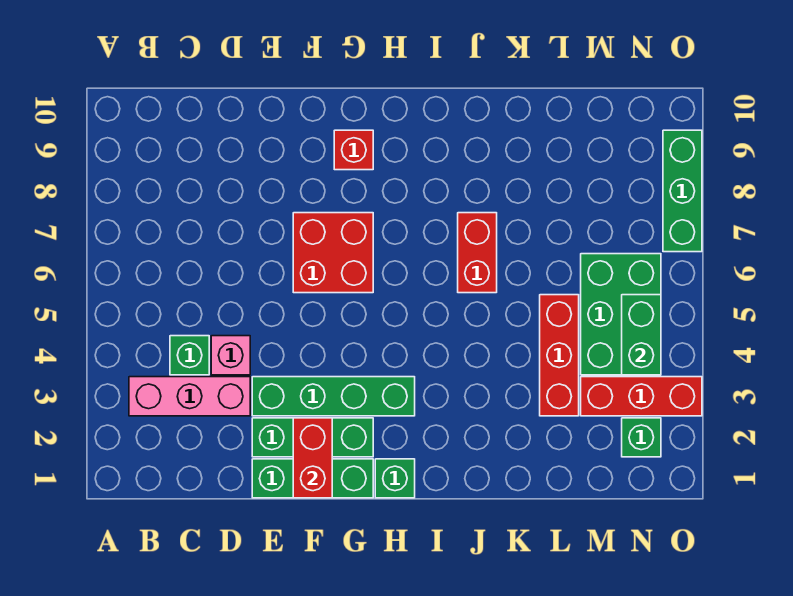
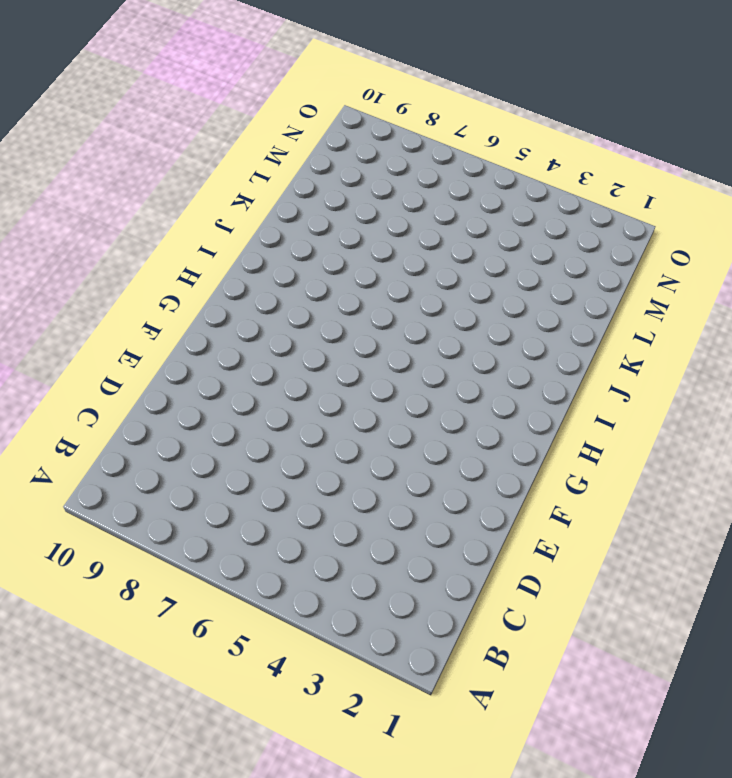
none -> pink 1x3 brick [129,377,250,416]
none -> green 1x1 brick [170,336,209,375]
none -> pink 1x1 brick [211,336,250,375]

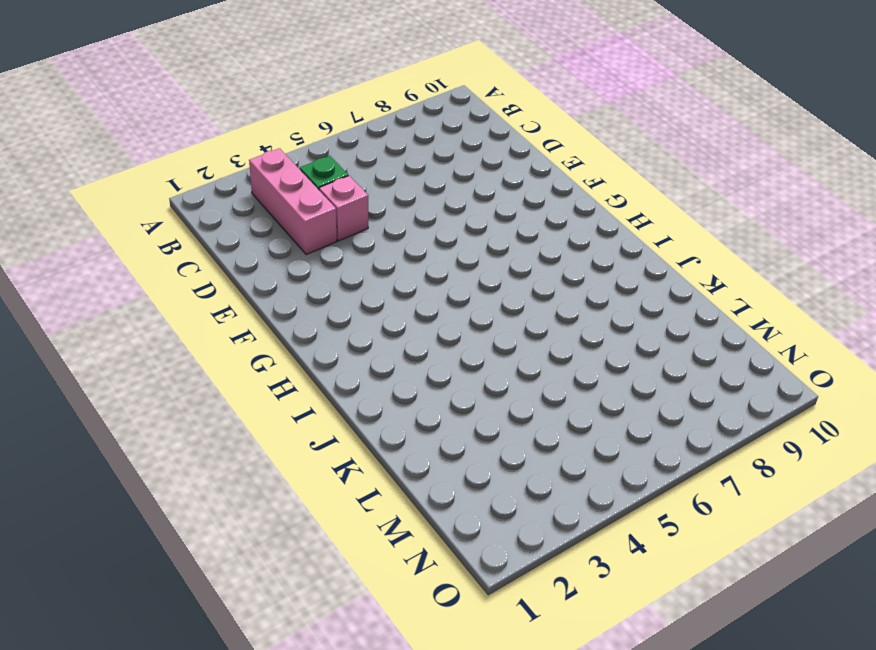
none -> green 1x3 brick [252,459,373,498]
none -> green 1x3 brick [252,418,373,457]
none -> green 1x4 brick [252,377,415,416]

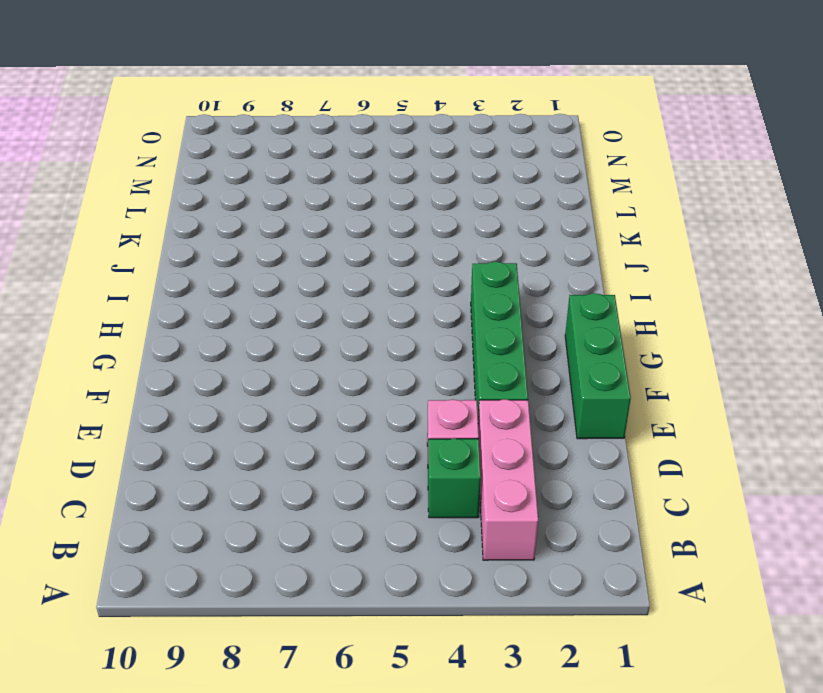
none -> green 1x3 brick [252,418,373,457]
none -> red 2x2 brick [293,213,373,293]
none -> red 1x1 brick [334,130,373,170]

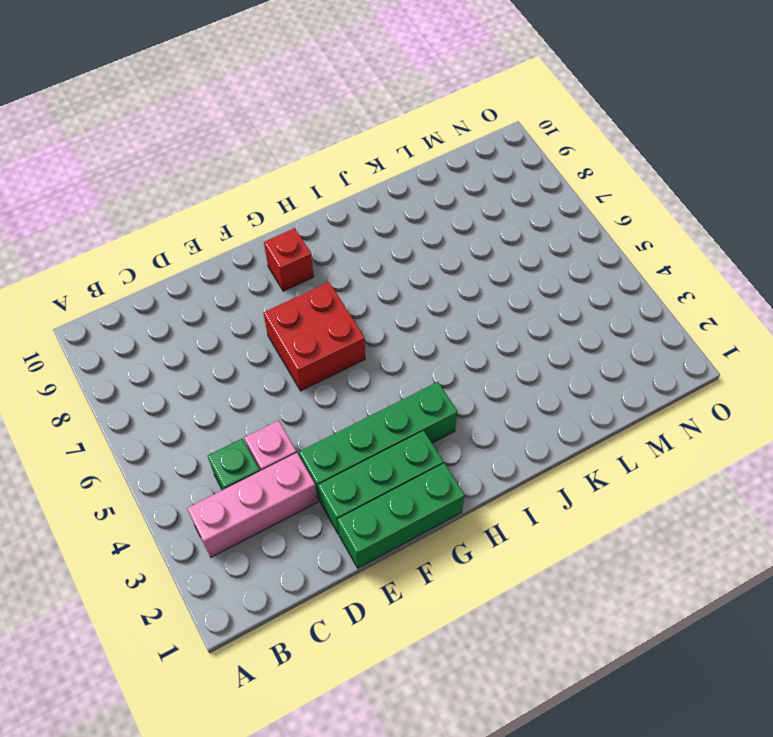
none -> green 1x1 brick [375,459,415,498]
none -> red 1x2 brick [458,213,497,293]
none -> red 1x3 brick [540,295,579,416]

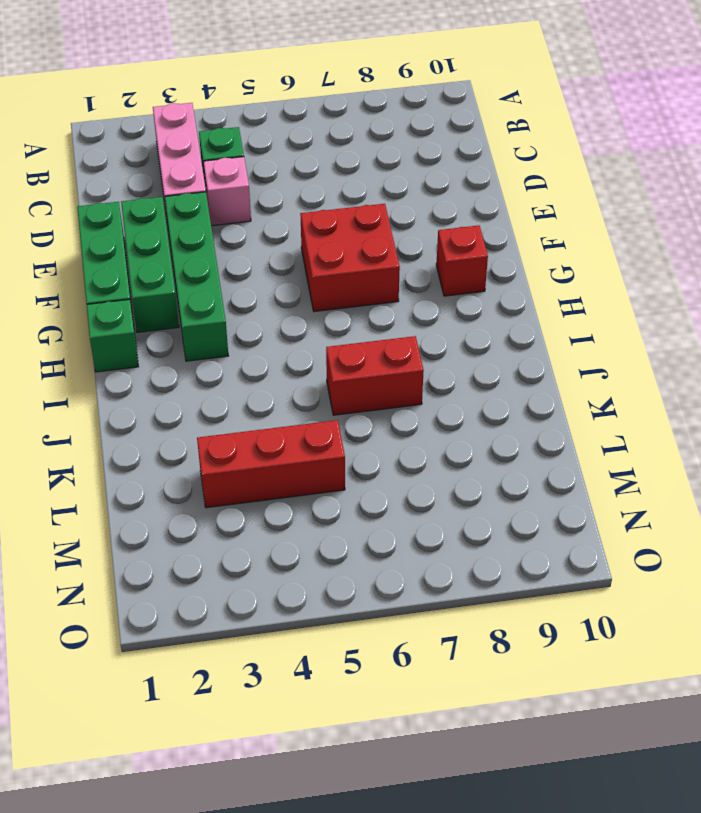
none -> red 1x3 brick [581,377,702,416]
none -> green 2x3 brick [581,254,661,375]
none -> green 1x1 brick [622,418,661,457]

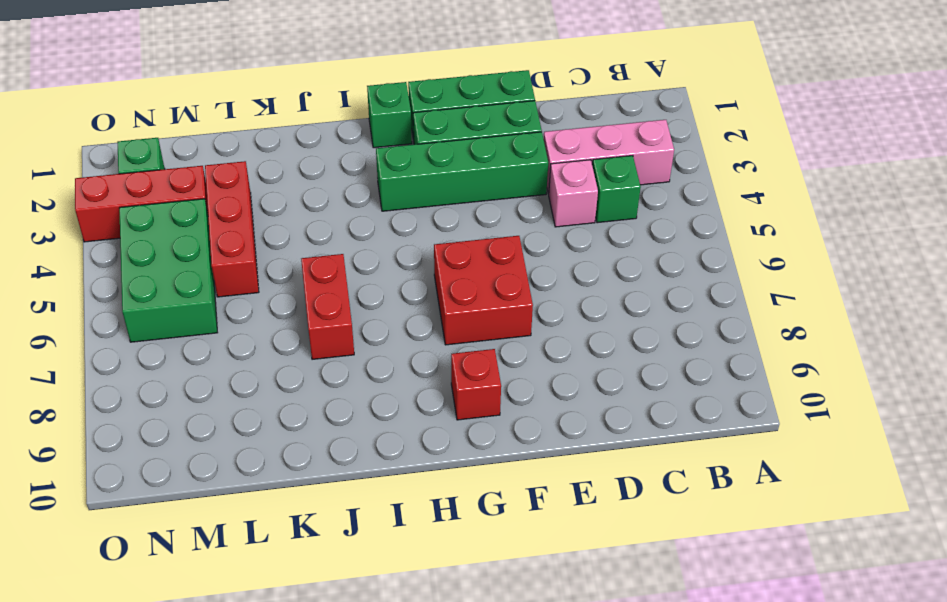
none -> green 1x3 brick [663,130,702,252]
none -> red 1x2 brick [293,418,332,498]
none -> green 1x2 brick [622,295,661,375]

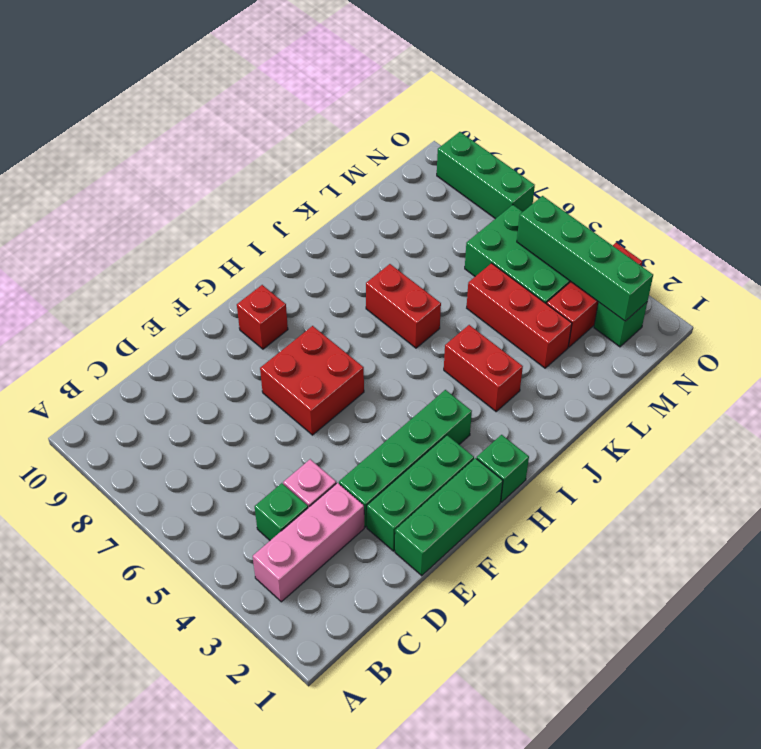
red 1x2 brick [444,325,523,411] -> red 1x2 brick moved to [293,418,332,498]
green 1x4 brick [517,196,653,321] -> green 1x2 brick [622,295,661,375]

